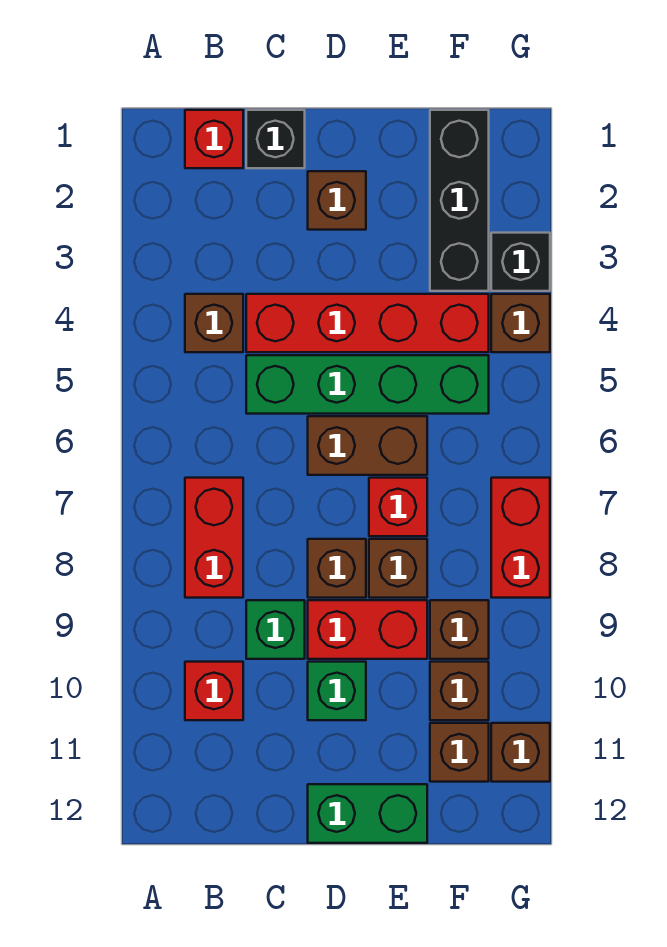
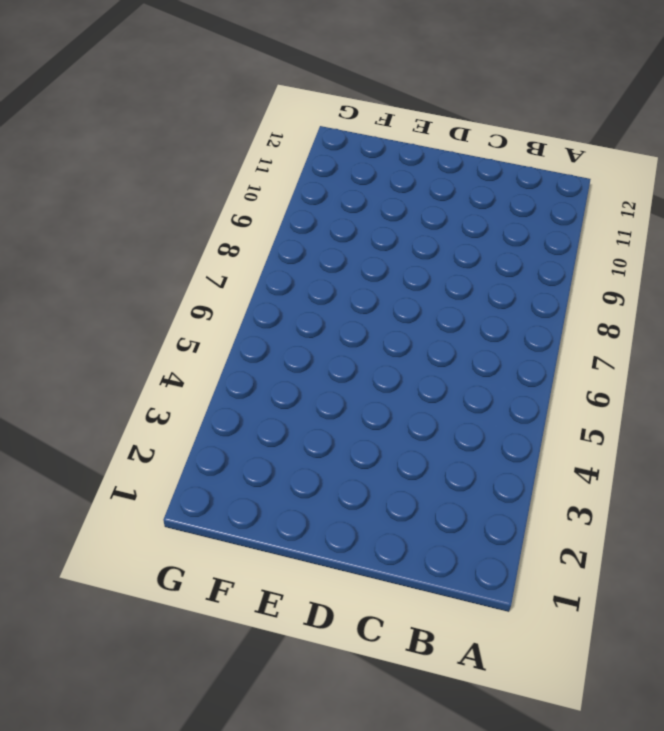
none -> red 1x1 brick [185,110,243,168]
none -> brown 1x1 brick [185,294,243,352]
none -> red 1x2 brick [185,478,243,598]

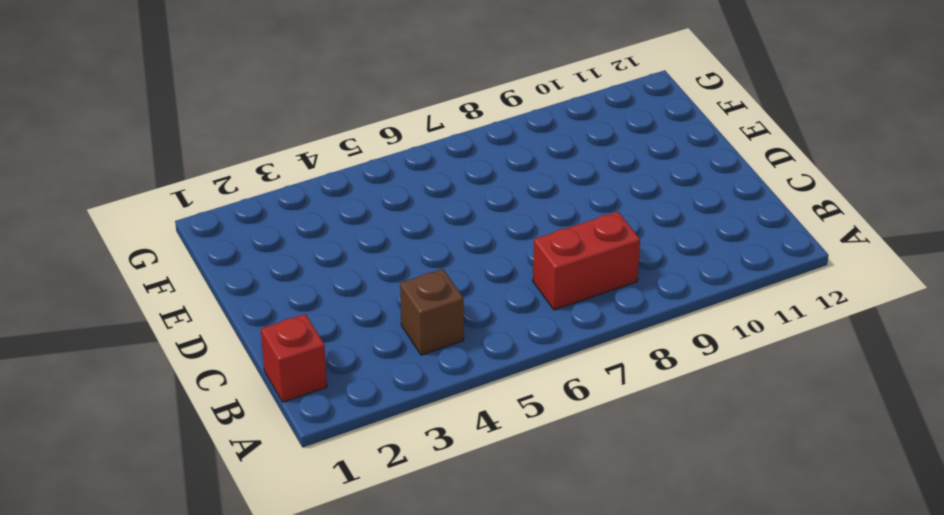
none -> red 1x1 brick [185,662,243,720]
none -> black 1x1 brick [246,110,305,168]
none -> red 1x4 brick [246,294,489,352]

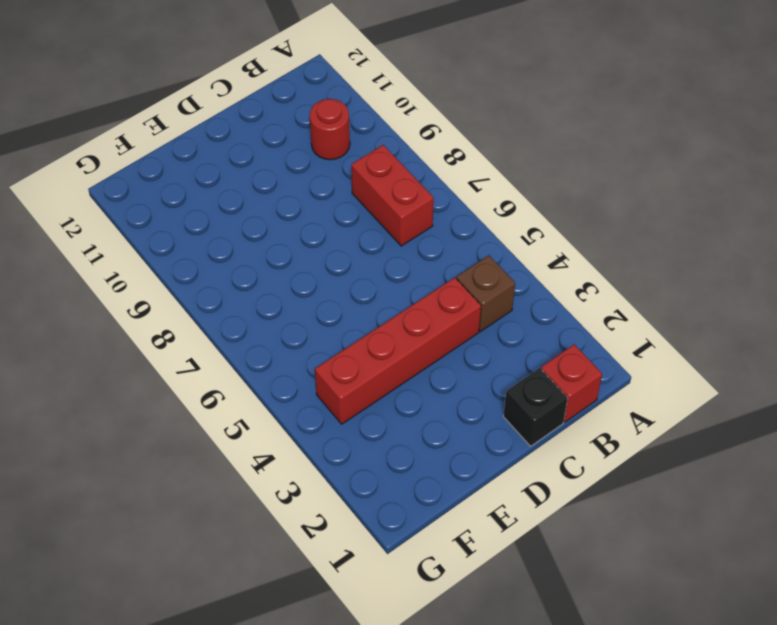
red 1x1 round brick [310,99,350,160] -> red 1x1 brick [185,662,243,720]
none -> green 1x4 brick [246,355,489,414]
none -> green 1x1 brick [246,600,305,659]
none -> brown 1x1 brick [308,171,366,230]

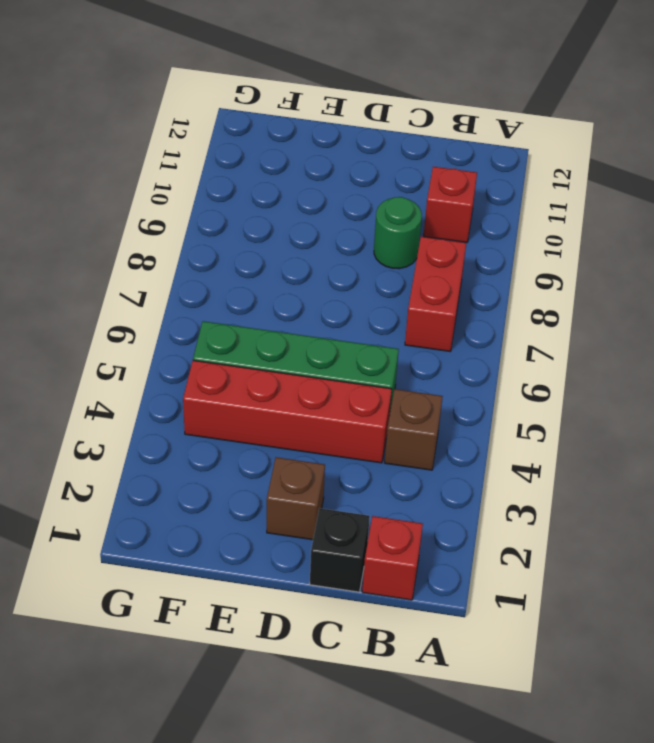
green 1x1 round brick [374,197,422,269] -> green 1x1 brick [246,600,305,659]
none -> brown 1x2 brick [308,416,427,475]
none -> brown 1x1 brick [308,539,366,598]
none -> red 1x2 brick [308,600,427,659]

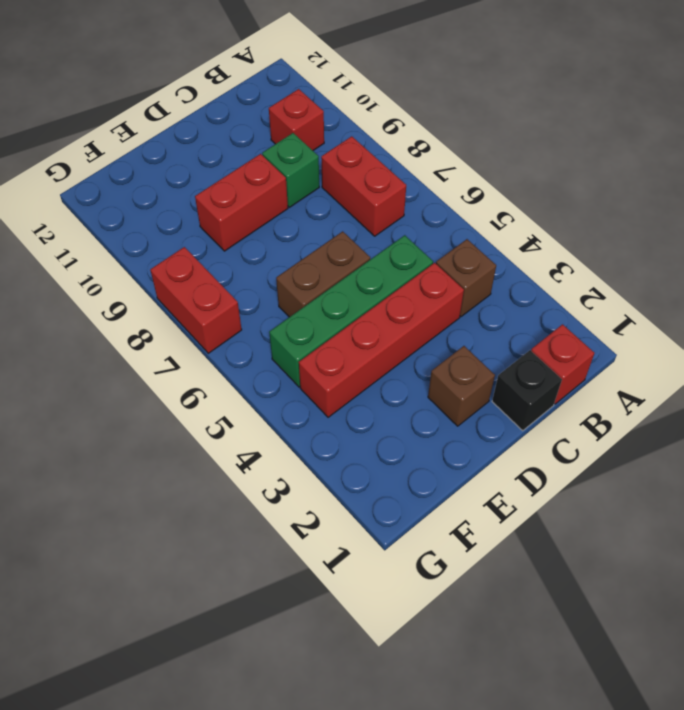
none -> brown 1x1 brick [308,539,366,598]
none -> green 1x1 brick [308,662,366,720]
none -> green 1x2 brick [308,784,427,843]

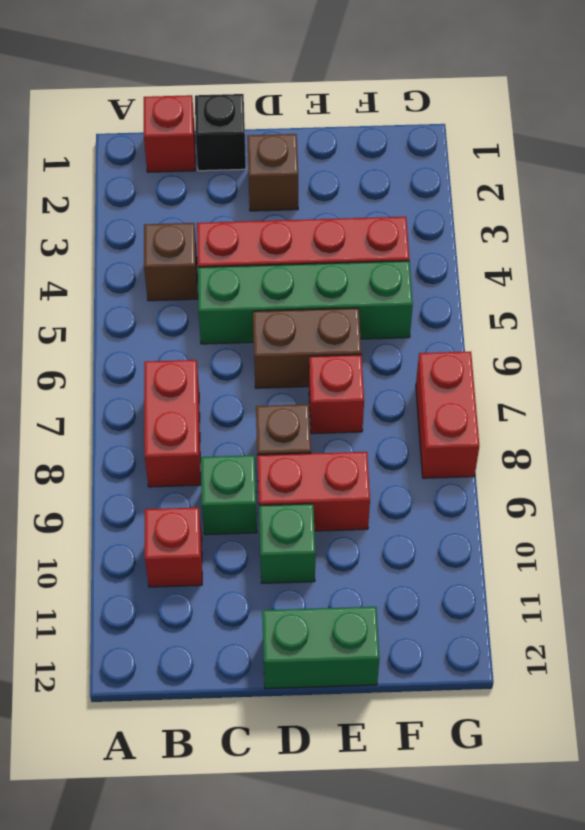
none -> brown 1x1 brick [369,539,427,598]
none -> black 1x3 brick [430,110,489,291]
none -> brown 1x1 brick [430,600,489,659]

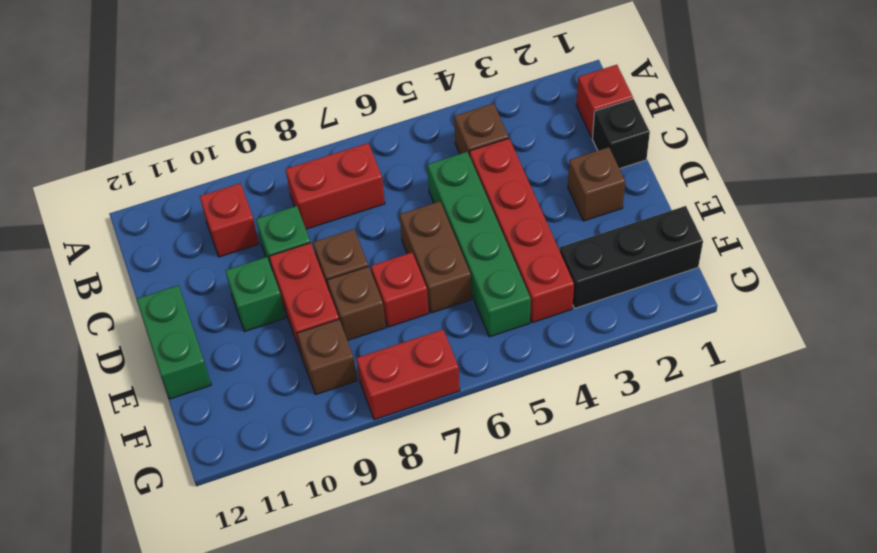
none -> brown 1x1 brick [430,662,489,720]
none -> brown 1x1 brick [430,723,489,782]
none -> black 1x1 brick [491,233,550,291]

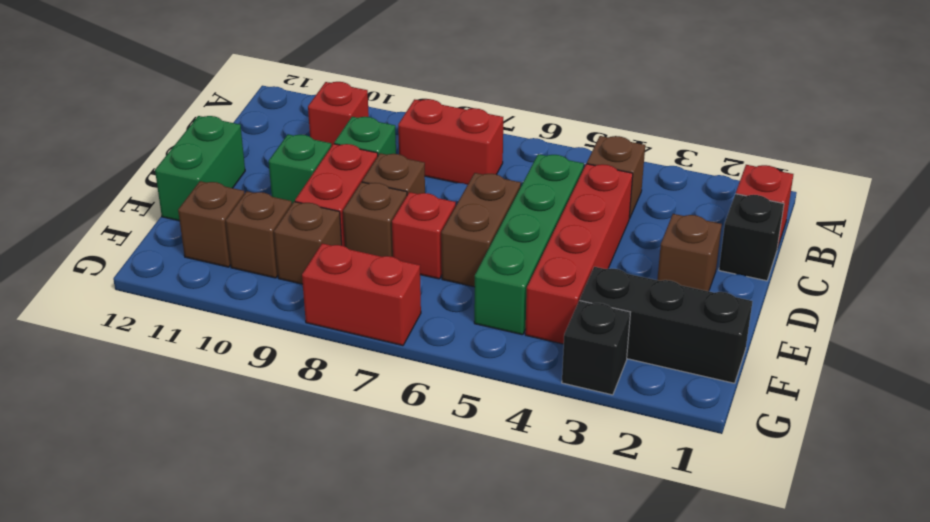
none -> brown 1x1 brick [491,294,550,352]
none -> brown 1x1 brick [491,723,550,782]

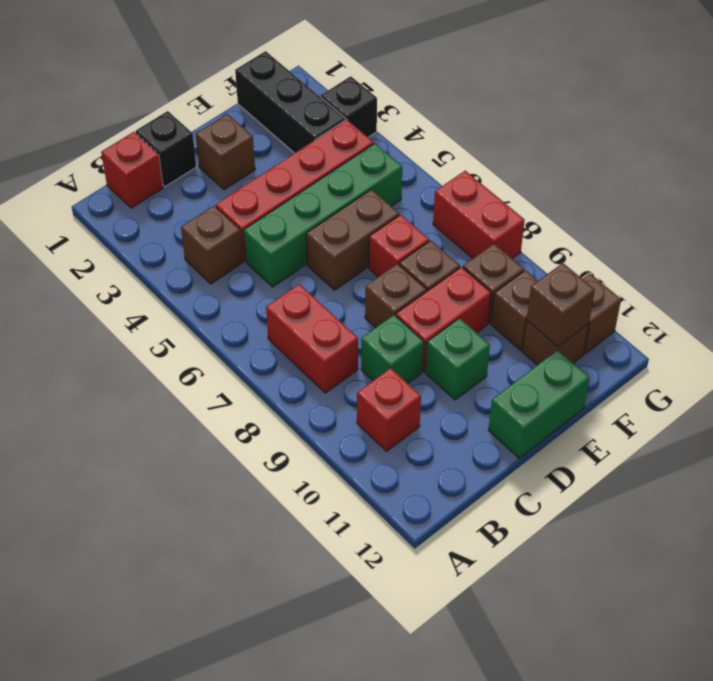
brown 1x1 brick [527,263,595,346] -> brown 1x1 brick moved to [491,294,550,352]

